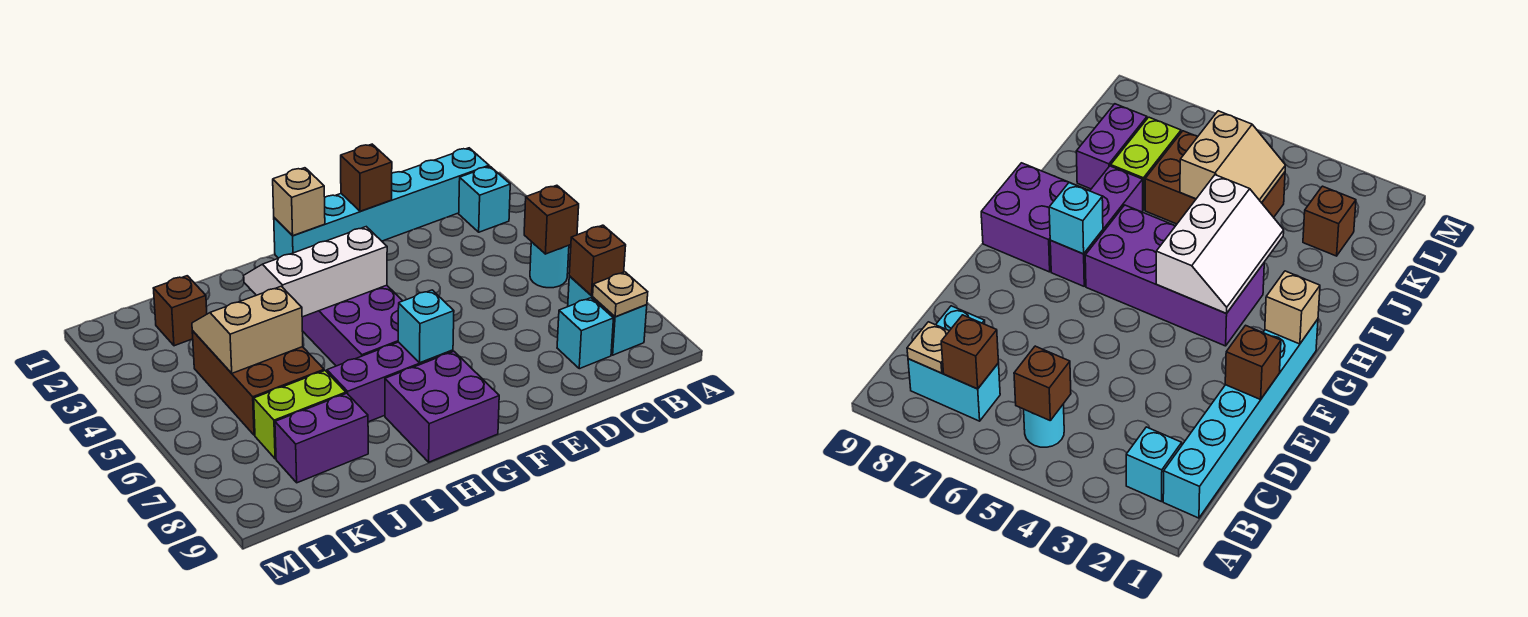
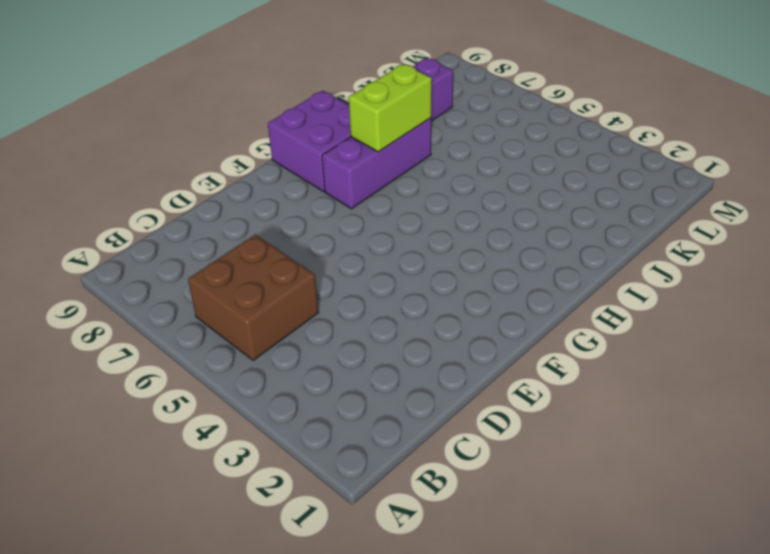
brown 2x2 brick [188,235,319,360] -> cyan 1x1 round brick [530,242,569,288]
lime 1x2 brick [349,64,432,152] -> lime 1x2 brick moved to [254,371,346,459]
none -> cyan 1x6 brick [274,148,489,258]
none -> cyan 1x1 brick [459,166,510,232]
none -> cyan 1x2 brick [568,276,647,355]

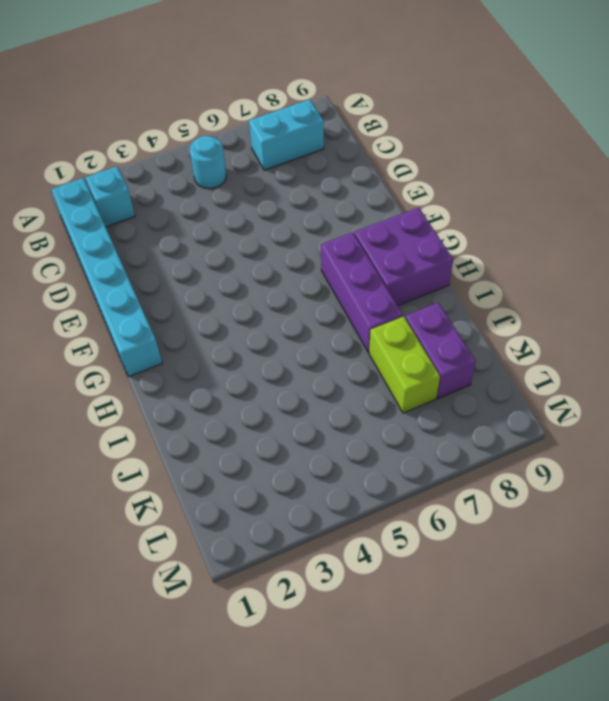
none -> cyan 1x1 brick [557,298,613,369]
none -> purple 2x4 brick [302,285,402,366]
none -> brown 2x3 brick [192,331,324,435]

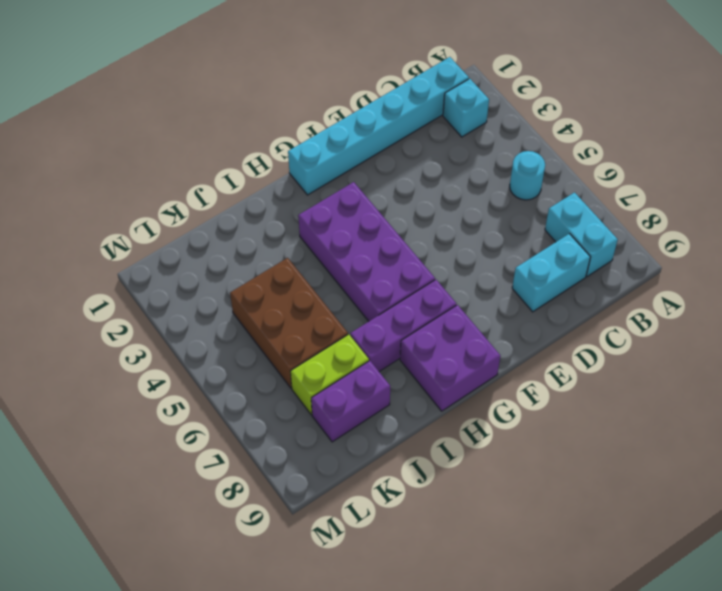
cyan 1x2 brick [512,234,590,312] -> cyan 1x1 brick [557,298,613,369]
none -> brown 1x1 brick [153,276,207,346]
none -> brown 1x1 brick [524,185,579,254]
none -> brown 1x1 brick [569,225,626,295]

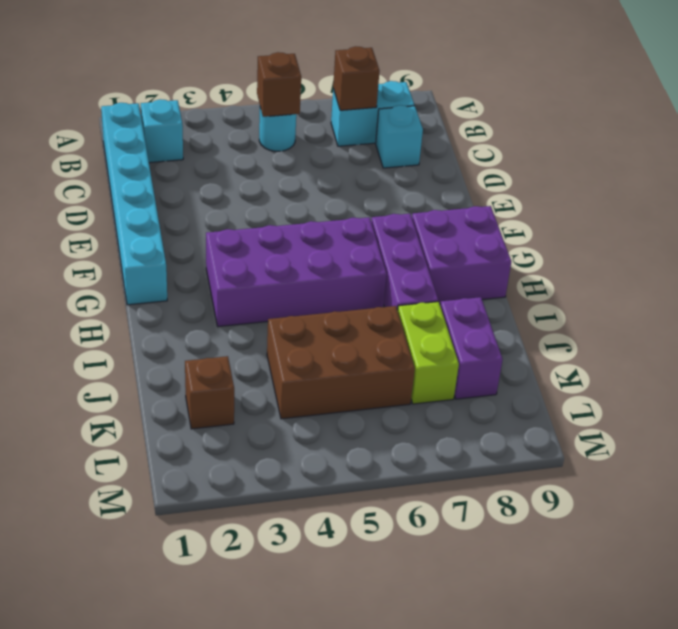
none -> tan 1x1 plate [593,272,648,317]
none -> brown 1x1 brick [341,144,392,211]
none -> tan 1x1 brick [273,168,325,236]

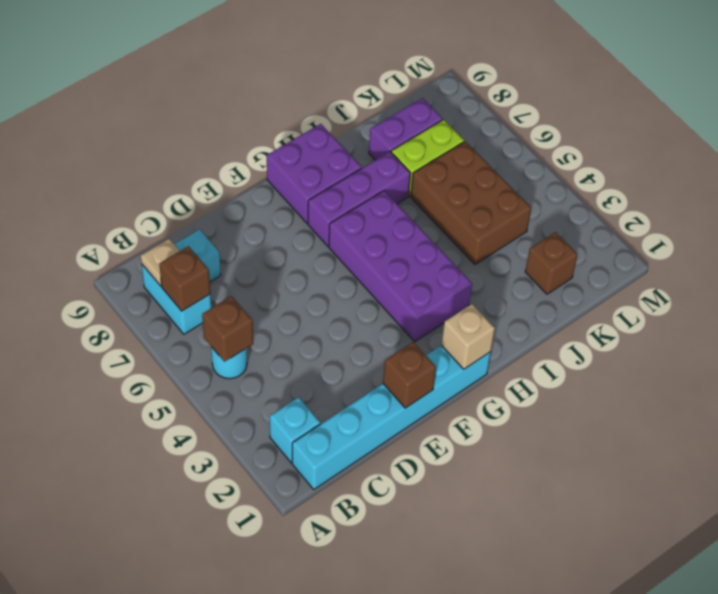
none -> white 2x3 slope [244,227,387,317]
none -> cyan 1x1 brick [398,290,454,363]
none -> tan 2x2 slope [192,286,303,373]

